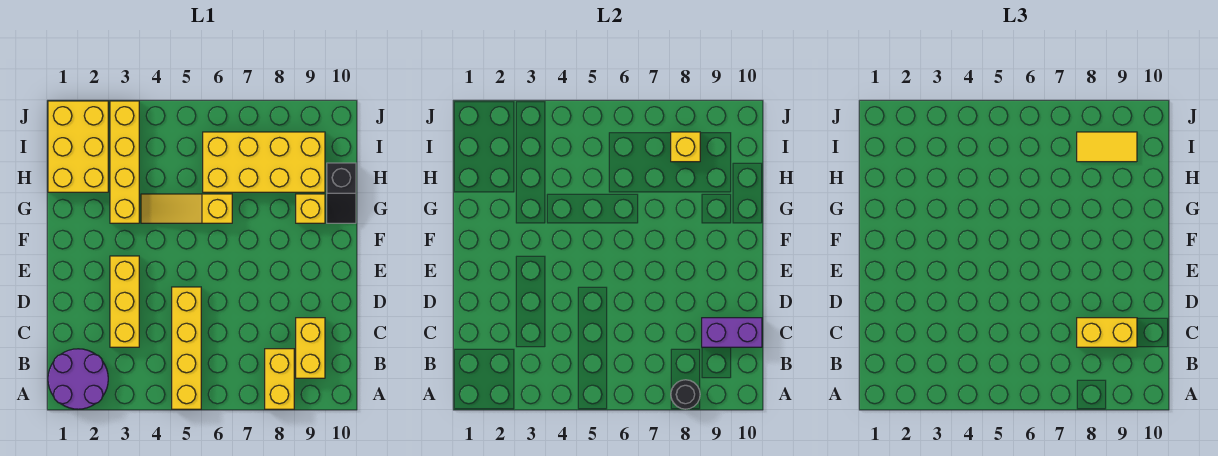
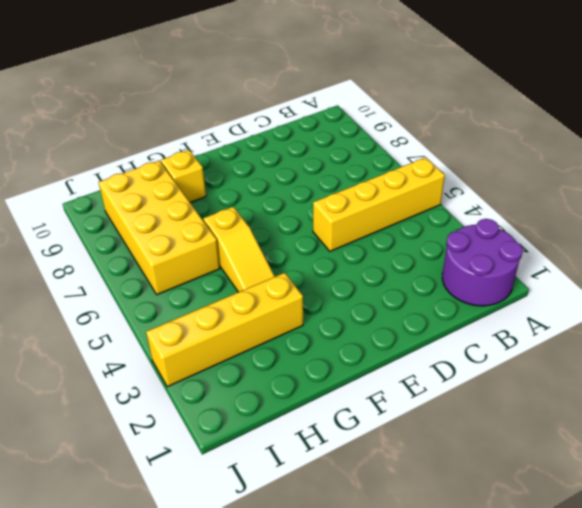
none -> yellow 1x2 brick [265,349,294,409]
none -> yellow 1x2 brick [296,318,325,378]
none -> yellow 1x3 brick [110,256,139,347]

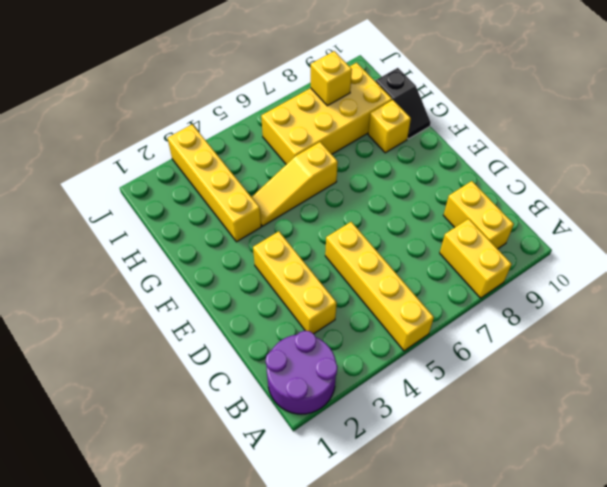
none -> yellow 2x3 brick [48,101,108,192]
none -> black 1x1 round brick [671,380,700,409]
none -> purple 1x2 brick [702,318,762,347]

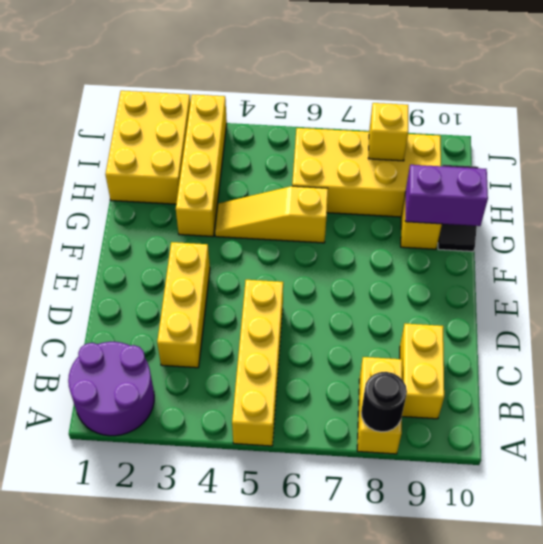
purple 1x2 brick [405,165,488,226] -> purple 1x2 brick moved to [702,318,762,347]
none -> yellow 1x2 brick [1077,318,1137,347]
none -> yellow 1x2 tile [1077,132,1137,162]

